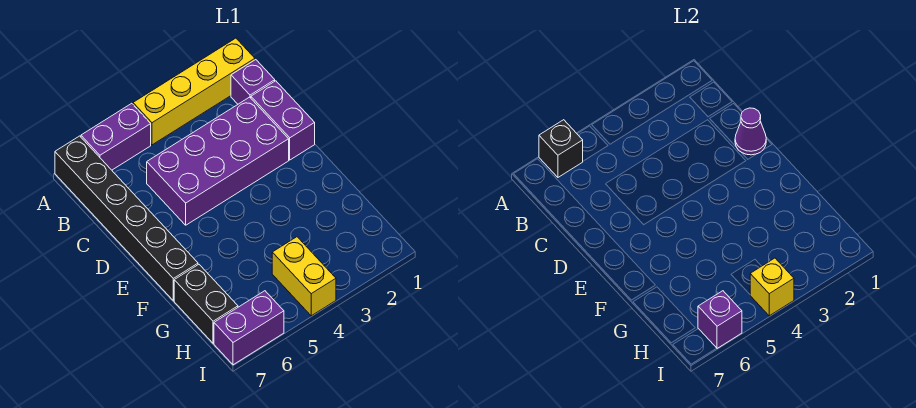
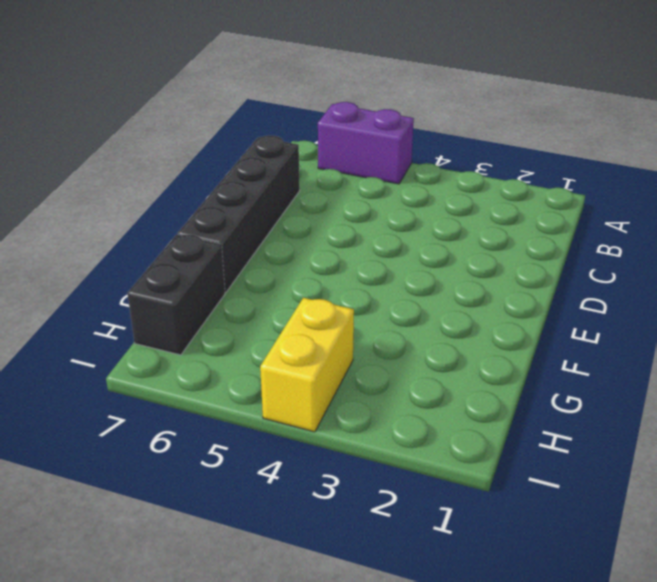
black 1x4 brick [178,136,300,292] -> black 1x6 brick [55,136,198,301]
none -> yellow 1x4 brick [133,38,255,145]
none -> purple 1x1 brick [231,60,275,104]
none -> purple 1x2 brick [251,81,315,160]

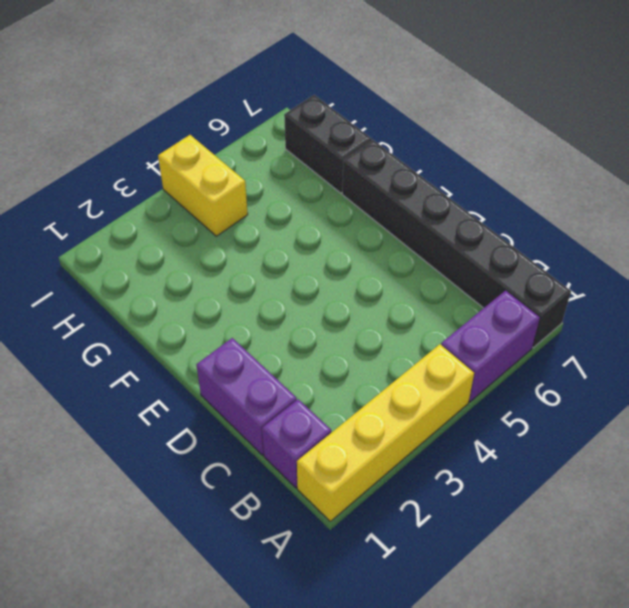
none -> purple 2x4 brick [147,97,289,225]
none -> purple 1x2 brick [214,291,284,365]
none -> black 1x1 brick [539,120,583,177]

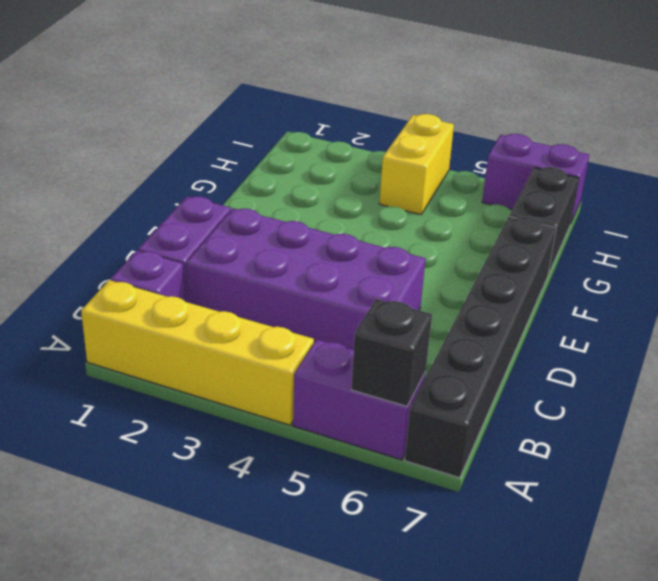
none -> purple 1x1 cone [735,108,766,155]
none -> yellow 1x1 brick [750,258,794,316]
none -> purple 1x1 brick [698,291,742,348]

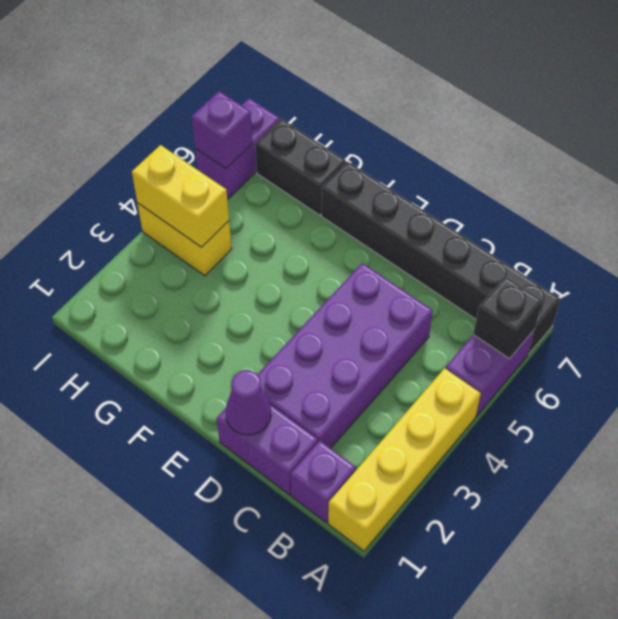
yellow 1x2 brick [132,145,229,247] -> yellow 1x1 brick [750,258,794,316]

